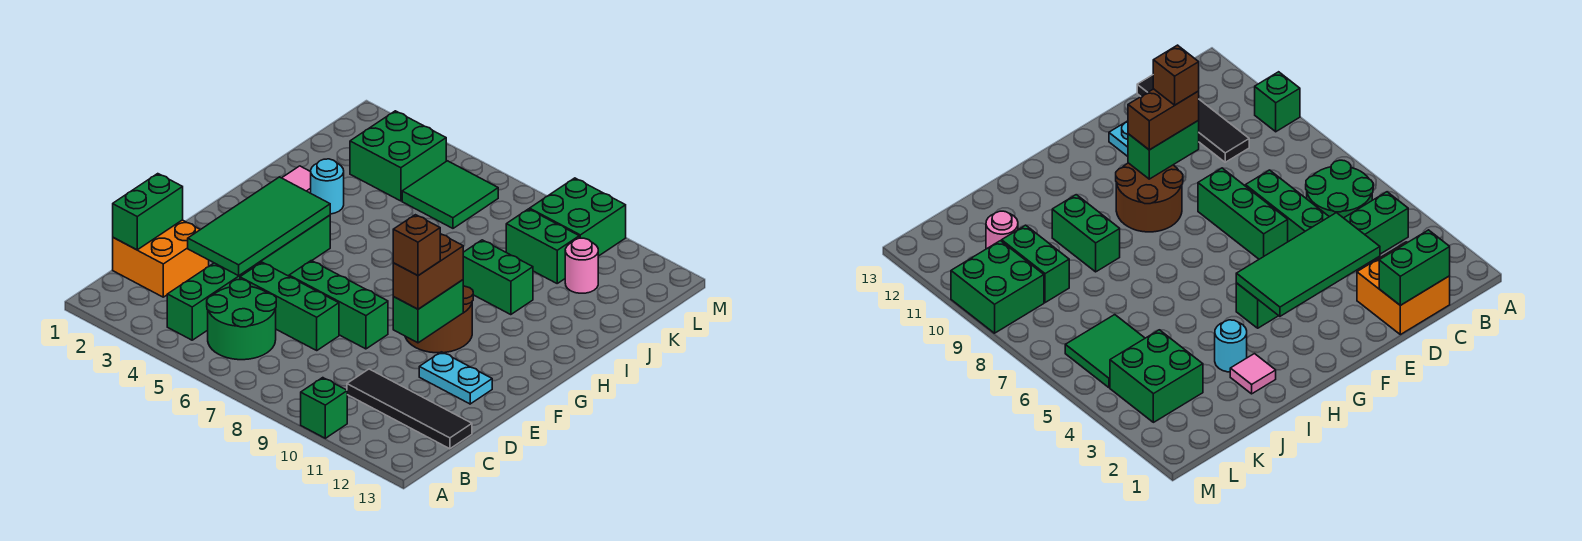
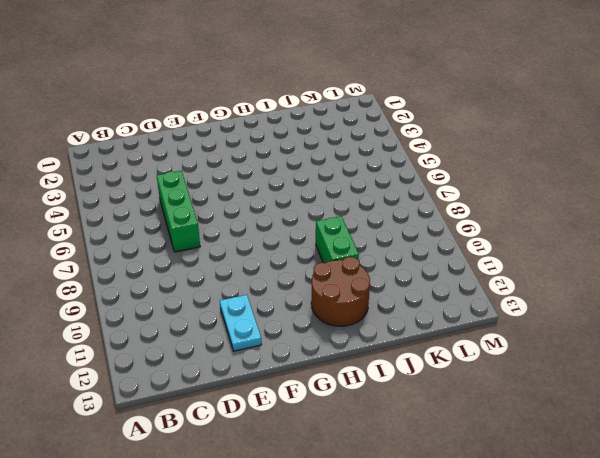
brown 2x2 round brick [311,257,370,326] -> brown 2x2 round brick moved to [405,286,473,353]
none -> green 1x1 brick [301,378,347,438]
none -> green 1x6 brick [167,215,330,340]
none -> green 2x2 round brick [207,280,276,360]

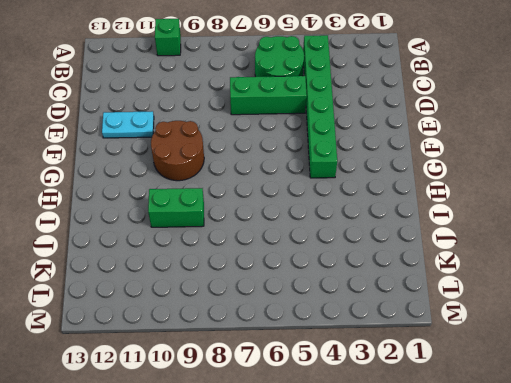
none -> orange 2x2 brick [113,220,209,297]
none -> black 1x4 tile [347,369,472,449]
none -> green 1x3 brick [289,261,388,349]

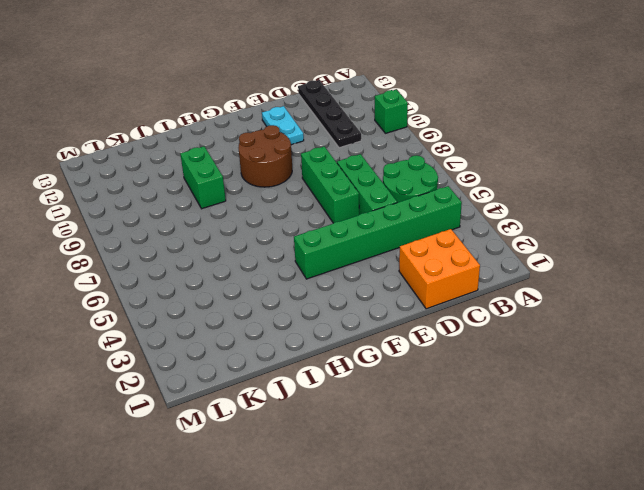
black 1x4 plate [298,80,361,148] -> black 1x4 tile [347,369,472,449]
none -> pink 1x1 tile [282,166,311,193]
none -> cyan 1x1 round brick [311,159,344,214]
none -> green 2x2 brick [350,111,446,201]

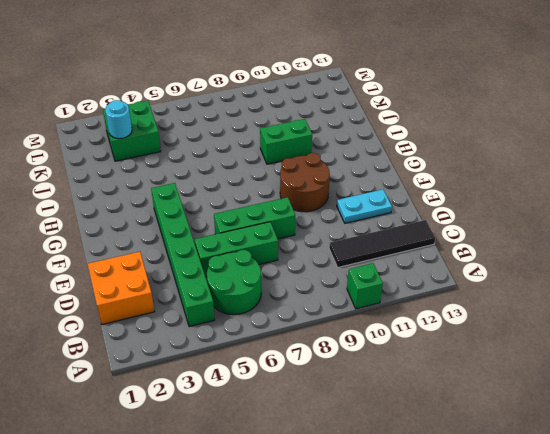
cyan 1x1 round brick [105,100,132,139] -> cyan 1x1 round brick moved to [311,159,344,214]
none -> pink 1x1 tile [282,166,311,193]
none -> green 2x2 tile [402,161,498,228]
none -> green 1x2 brick [506,209,579,283]

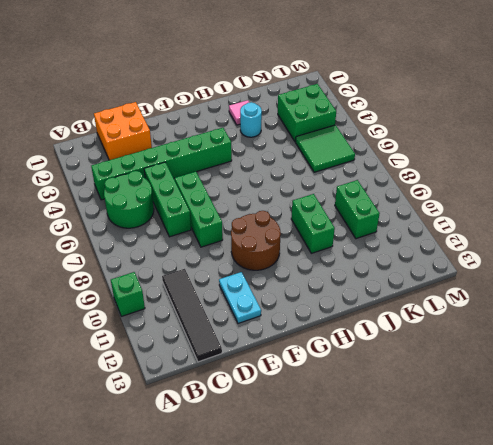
none -> pink 1x1 round brick [565,238,598,293]
none -> green 2x2 brick [530,178,626,256]
none -> green 1x2 brick [113,174,183,250]

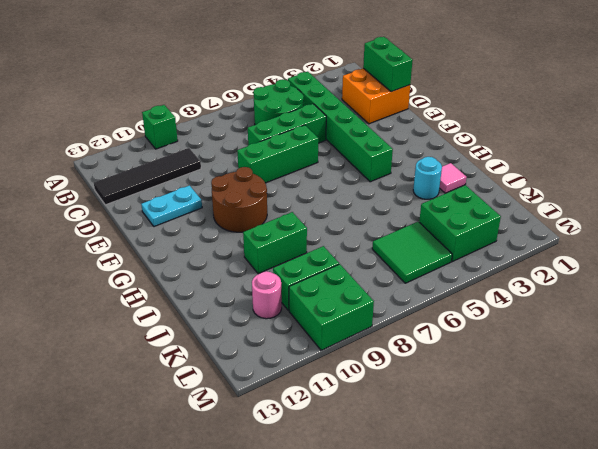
none -> green 2x4 tile [188,177,330,276]
none -> green 1x2 brick [393,280,463,343]
none -> brown 1x2 brick [393,234,463,309]

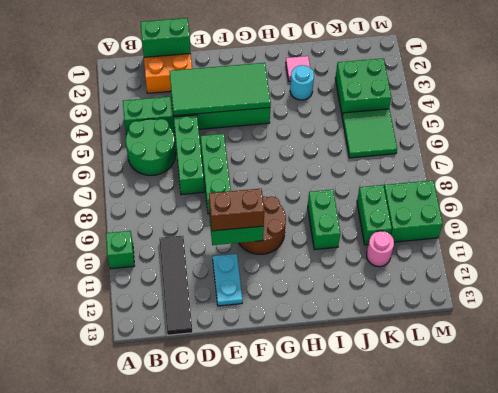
none -> brown 1x1 brick [393,215,440,276]

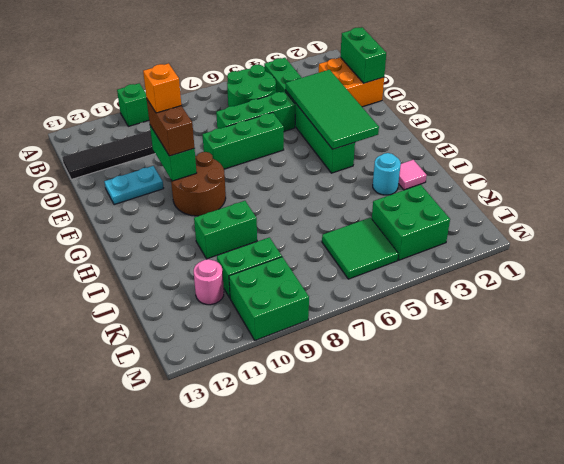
orange 1x1 brick [143,63,181,113] -> brown 1x1 brick [393,215,440,276]

